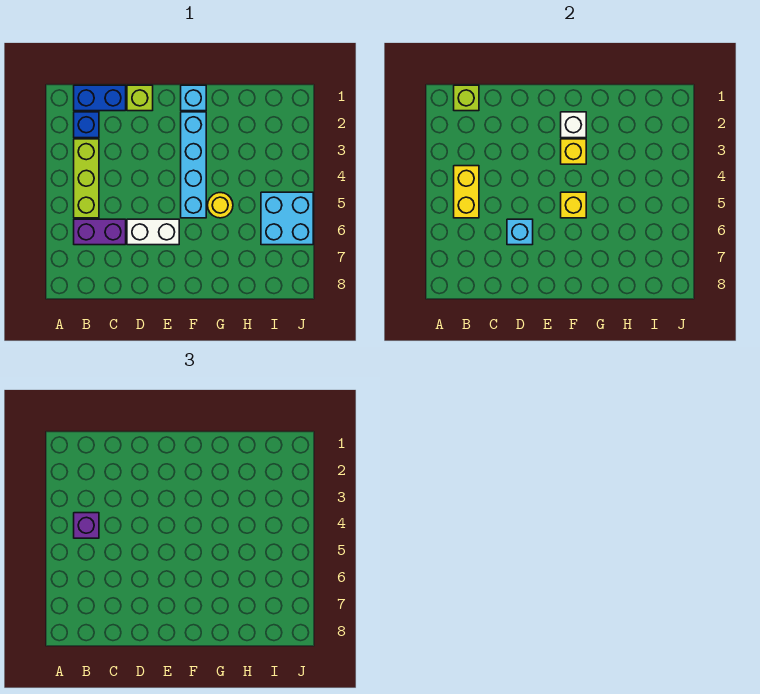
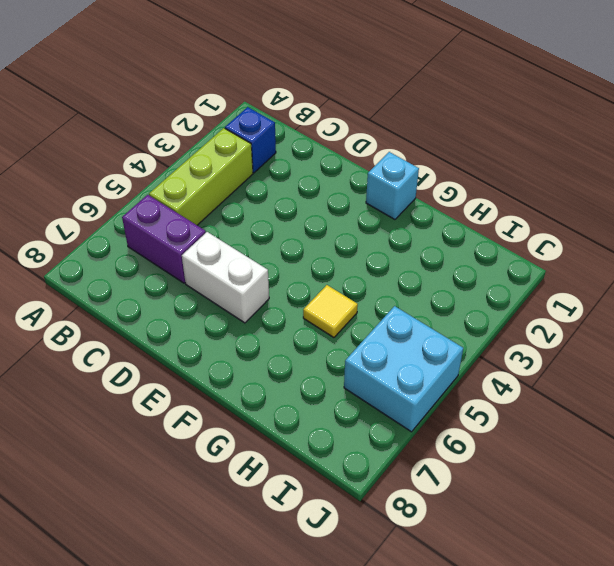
yellow 1x1 tile [303,285,358,338] -> yellow 1x1 round brick [208,193,233,218]
none -> blue 1x2 brick [74,85,126,111]
none -> lime 1x1 brick [127,85,153,111]
none -> cyan 1x4 brick [181,112,206,218]

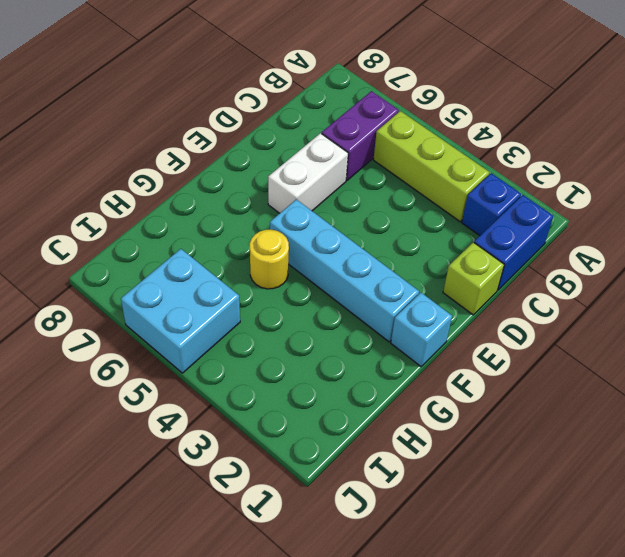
none -> lime 1x1 brick [454,85,479,111]
none -> yellow 1x2 brick [454,166,479,218]
none -> cyan 1x1 brick [507,219,533,245]

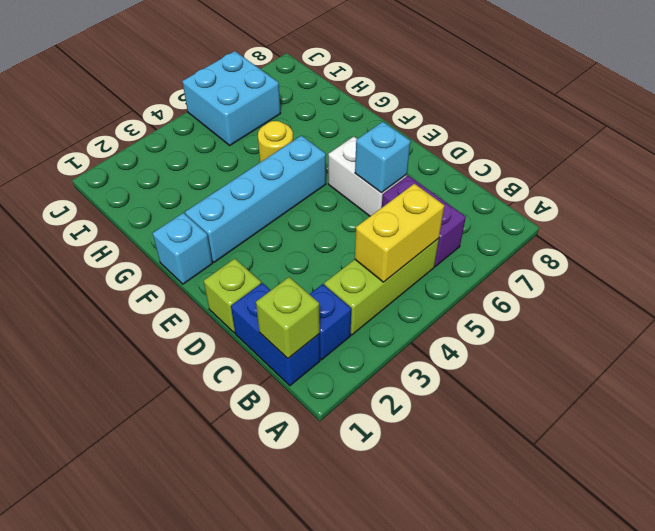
none -> white 1x1 brick [561,112,586,138]
none -> yellow 1x1 brick [561,139,586,164]
none -> yellow 1x1 brick [561,192,586,218]

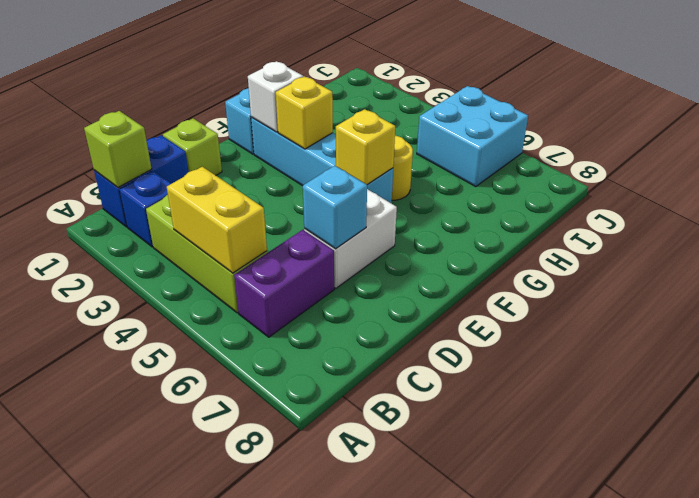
none -> purple 1x1 brick [74,513,99,538]

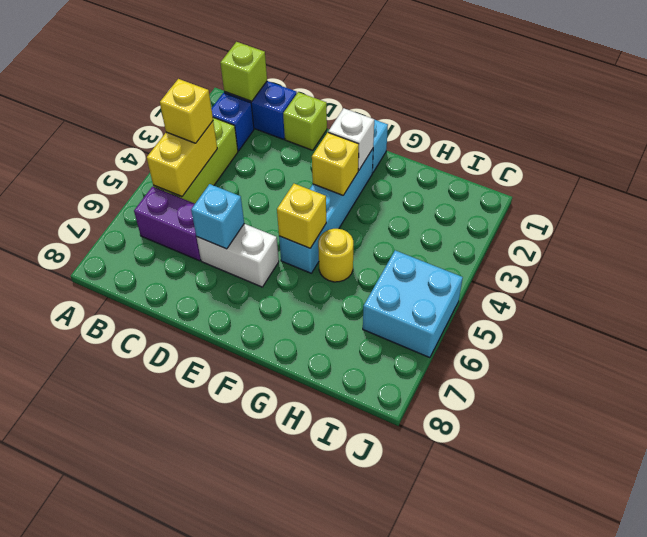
yellow 1x1 brick [160,79,213,143] -> purple 1x1 brick [74,513,99,538]

